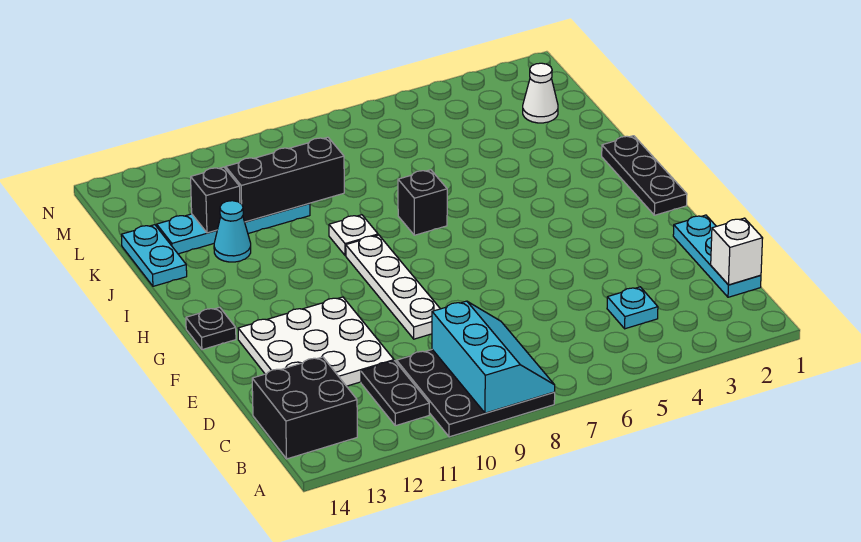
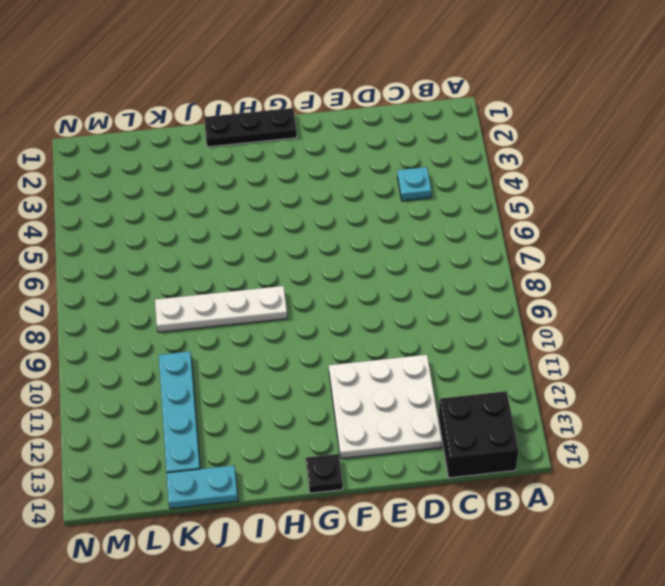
white 1x4 plate [155,286,287,332] -> white 1x4 plate moved to [346,235,440,339]
none -> black 3x3 plate [397,350,555,437]
none -> black 1x2 plate [361,361,429,426]
none -> cyan 1x3 plate [673,215,761,297]

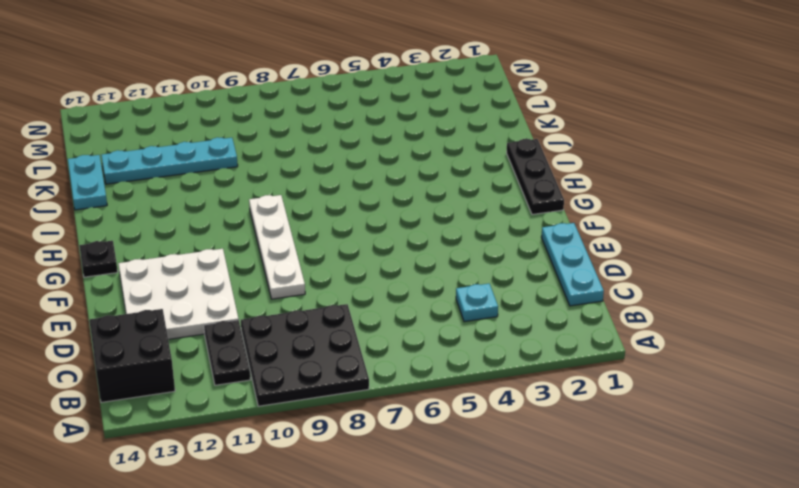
none -> black 1x1 brick [398,170,447,235]
none -> white 1x1 plate [329,215,378,256]
none -> cyan 1x1 cone [214,201,251,262]

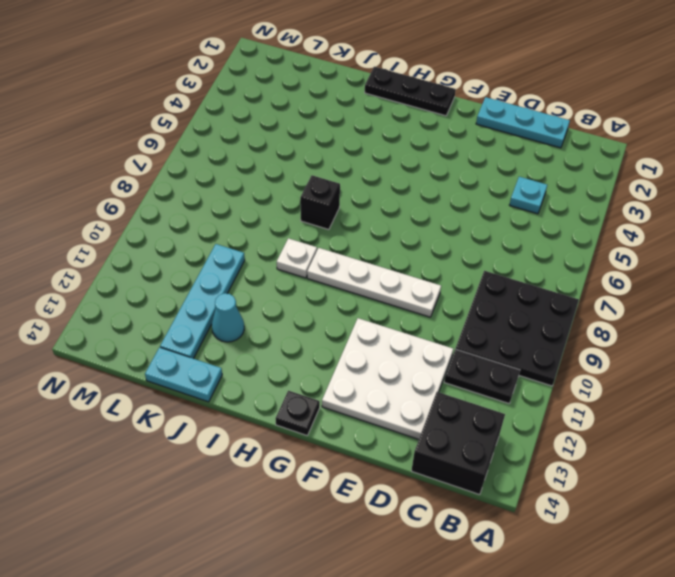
none -> white 1x1 cone [523,63,558,123]
none -> cyan 2x3 slope [432,301,555,413]
none -> white 1x1 brick [711,218,763,285]

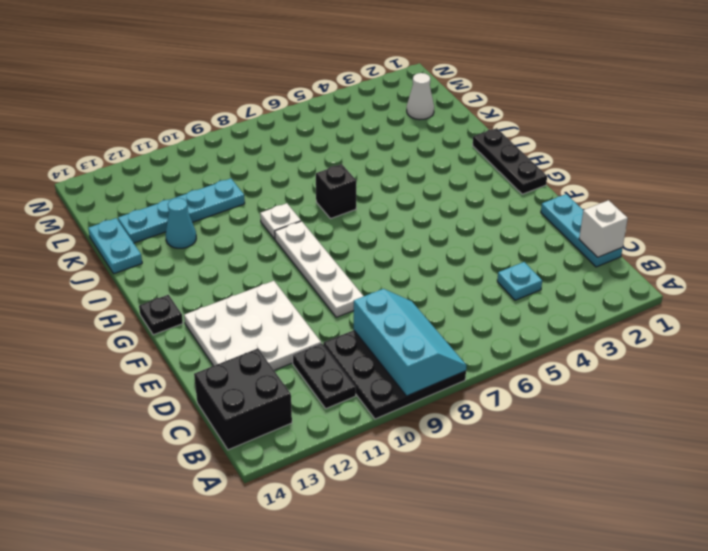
none -> black 1x3 brick [226,137,344,222]
none -> black 1x1 brick [191,167,240,233]

